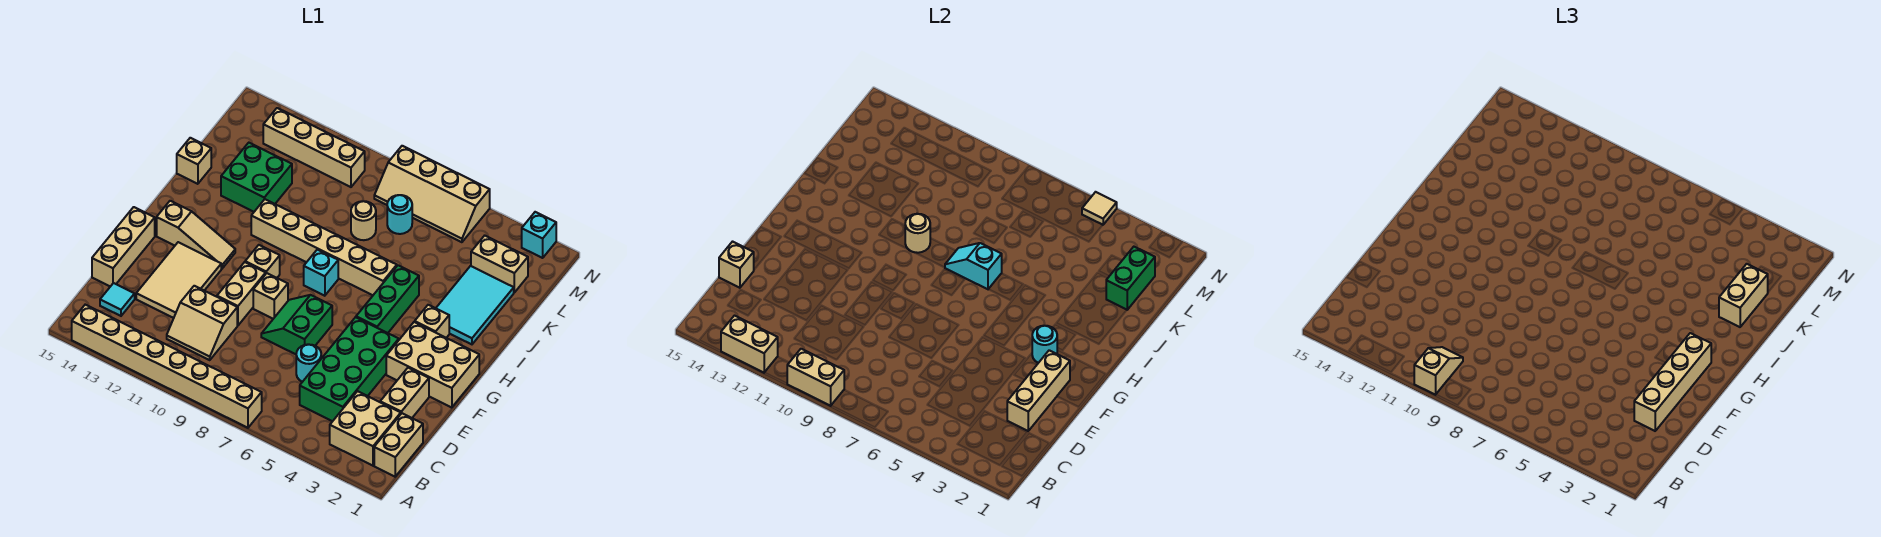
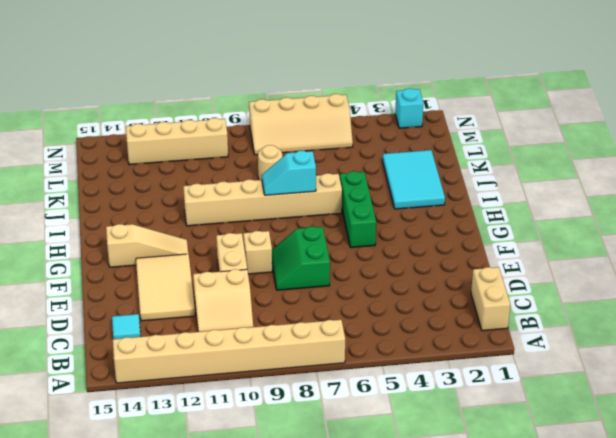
none -> tan 2x2 brick [330,391,401,466]
none -> green 2x4 brick [300,317,399,421]
none -> tan 1x2 brick [380,368,429,418]
none -> cyan 1x1 round brick [296,344,321,382]

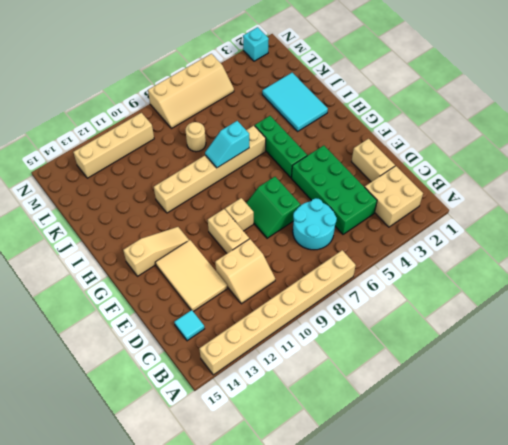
cyan 2x2 round brick [293,198,337,250] -> cyan 1x1 round brick [296,344,321,382]
none -> tan 1x2 brick [374,413,423,477]
none -> tan 1x3 brick [92,207,155,287]
none -> tan 2x3 brick [386,322,479,408]
none -> tan 1x1 brick [245,245,280,278]

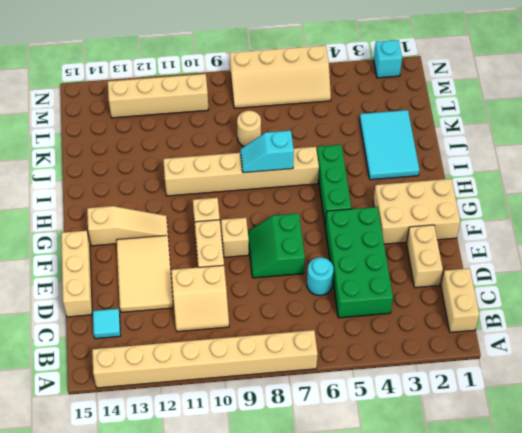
none -> tan 2x2 brick [330,391,401,466]
none -> tan 1x1 brick [415,305,449,338]
none -> cyan 1x1 brick [304,250,338,296]
none -> green 2x2 brick [221,143,292,212]

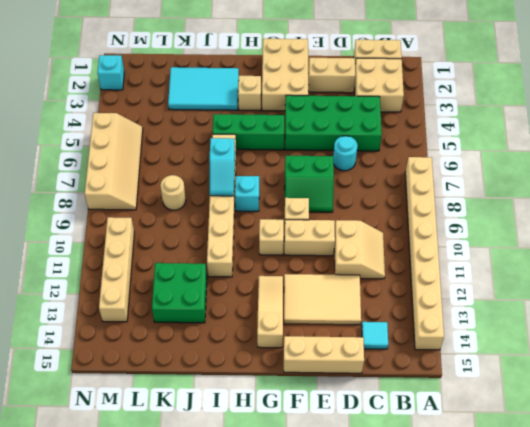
none -> tan 1x1 brick [177,138,211,184]
none -> tan 1x2 brick [471,236,528,292]
none -> cyan 1x1 round brick [387,195,412,234]
none -> tan 1x2 brick [787,349,844,406]

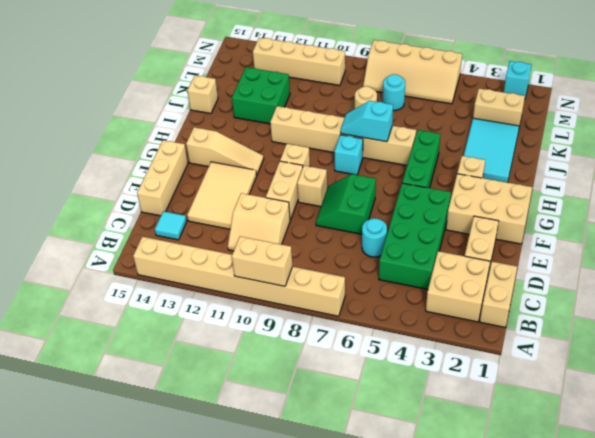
none -> tan 1x2 brick [721,316,778,373]
none -> tan 1x3 brick [1007,350,1070,431]
none -> tan 1x1 brick [719,242,754,288]
none -> cyan 1x1 round brick [1032,326,1057,363]

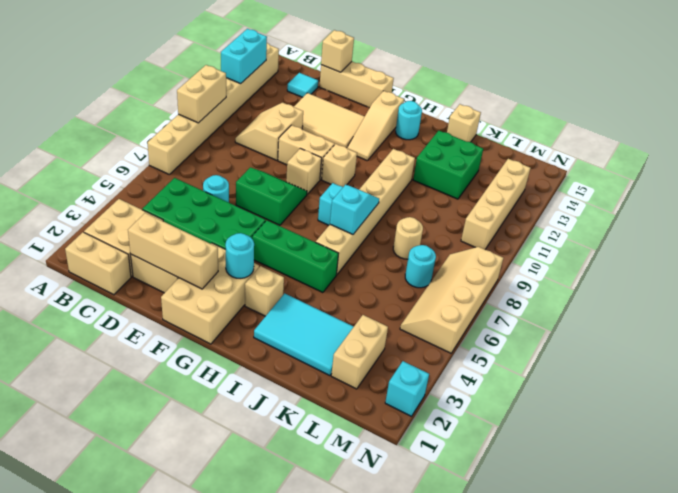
cyan 1x2 brick [221,29,267,84] -> tan 1x2 brick [721,316,778,373]
cyan 1x1 round brick [396,101,422,140] -> none
none -> tan 1x1 round brick [905,214,930,253]
none -> green 1x2 brick [1106,247,1155,310]
none -> tan 1x1 tile [1082,192,1117,225]
none -> tan 1x2 slope [1414,347,1463,395]

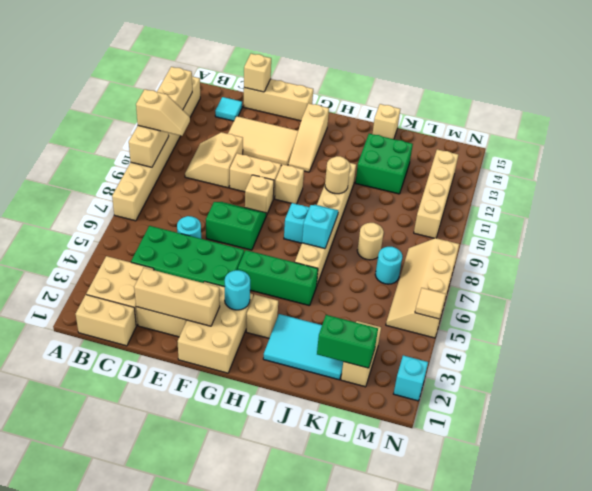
none -> tan 1x4 brick [1634,333,1711,431]
none -> tan 1x2 brick [1719,264,1768,327]

